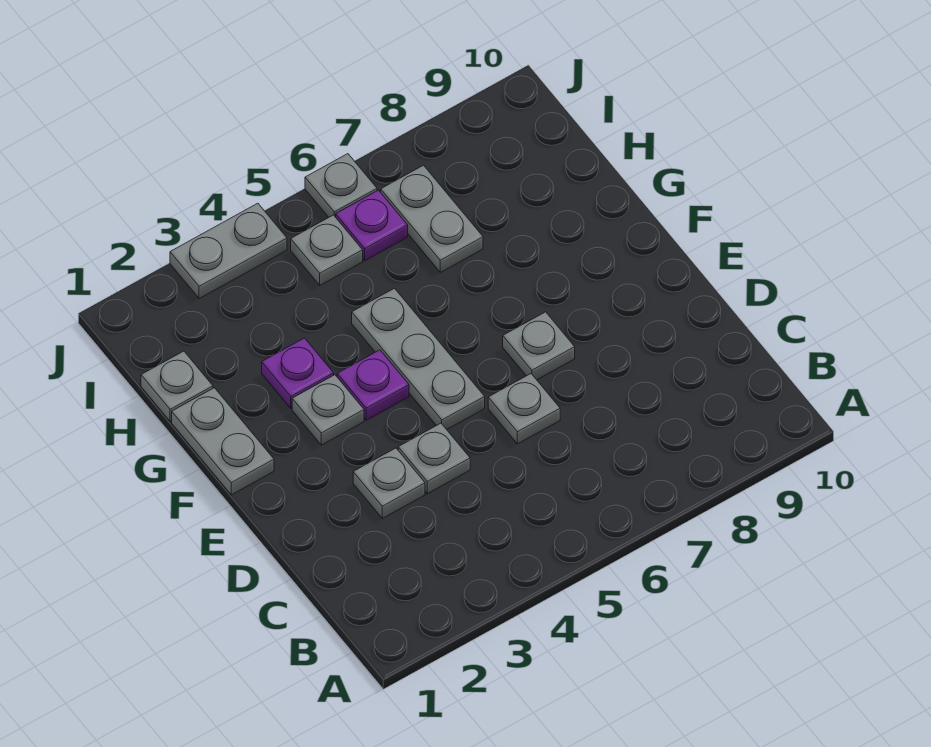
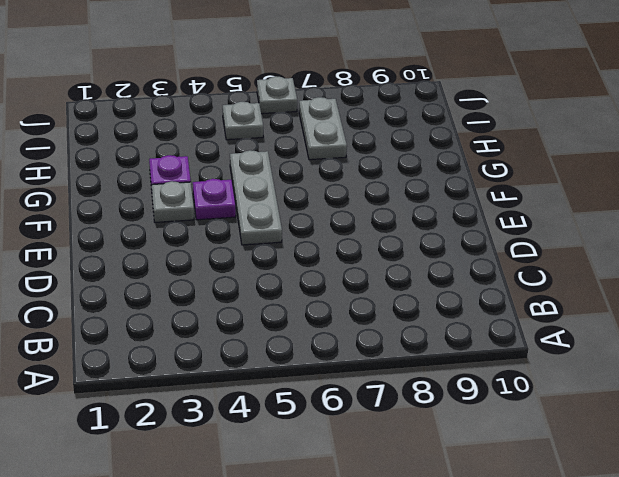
none -> grey 1x1 plate [353,448,425,518]
none -> grey 1x1 plate [398,423,470,494]
none -> grey 1x1 plate [488,374,560,444]

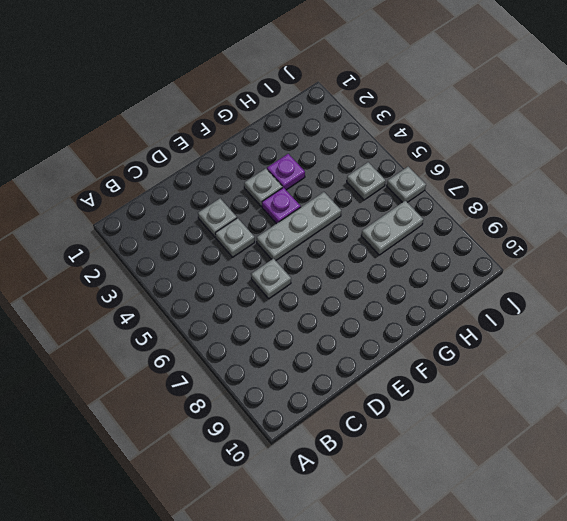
none -> grey 1x1 plate [503,312,575,380]
none -> grey 1x2 plate [172,388,274,495]
none -> grey 1x1 plate [141,351,213,422]

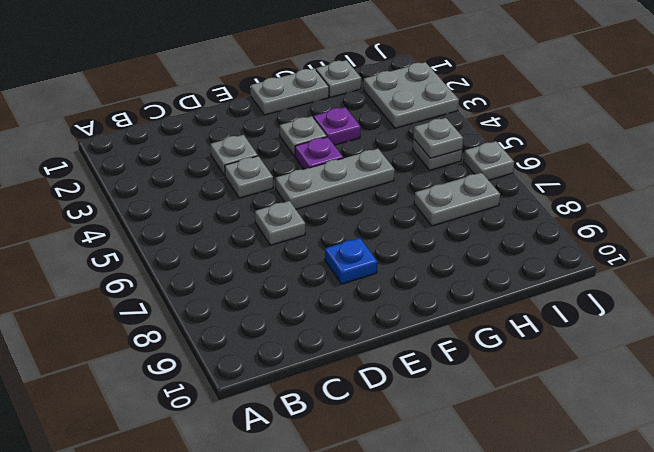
blue 1x1 plate [325,238,377,284] -> none
grey 2x2 plate [363,62,459,128] -> grey 1x2 plate [170,203,287,299]
grey 1x1 plate [414,118,463,158] -> grey 1x1 plate moved to [503,312,575,380]
none -> purple 1x1 plate [336,190,408,260]

